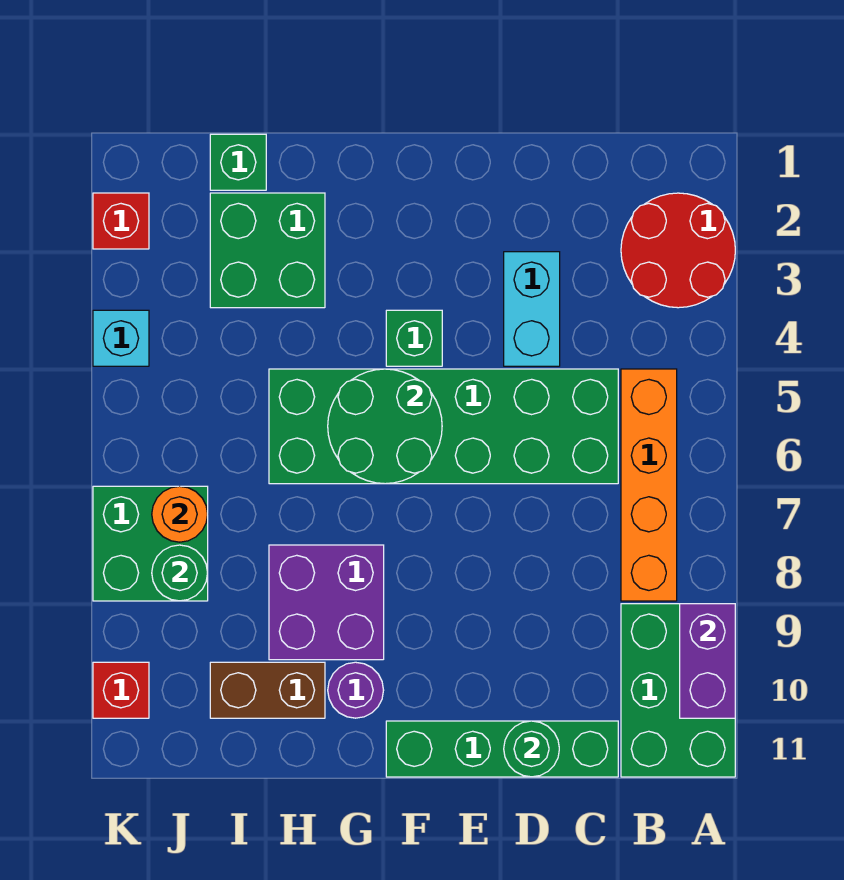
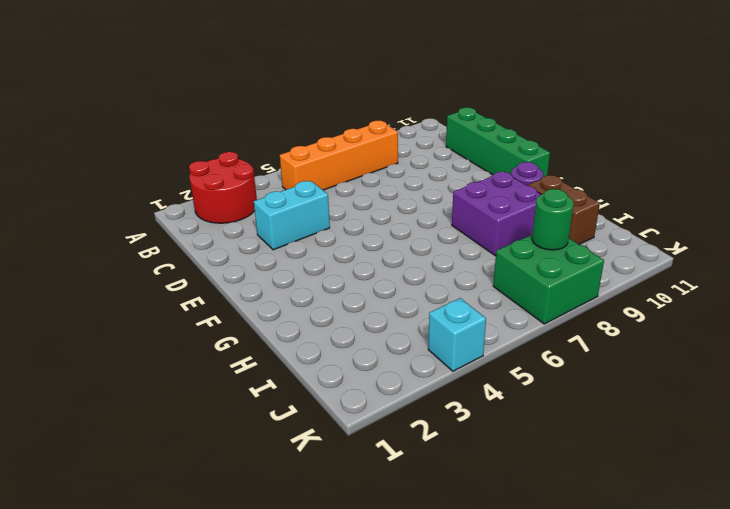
none -> green 2x3 brick [621,604,735,777]
none -> green 2x6 brick [269,369,618,484]
none -> green 1x1 brick [386,310,442,366]

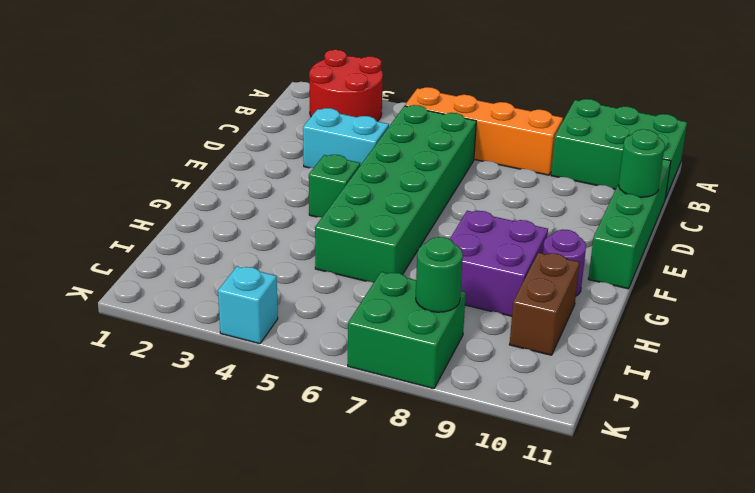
none -> green 2x2 brick [210,193,325,308]
none -> green 1x1 brick [210,134,266,190]
none -> red 1x1 brick [93,193,149,249]

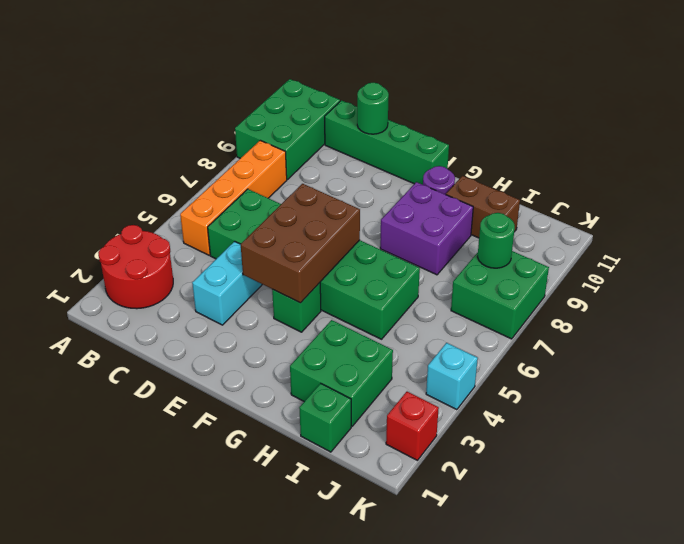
brown 2x3 brick [241,184,360,303] -> green 2x2 round brick [328,369,442,484]
none -> red 1x1 brick [93,662,149,718]
none -> purple 1x2 brick [680,604,735,718]
none -> orange 1x1 round brick [152,486,208,542]

